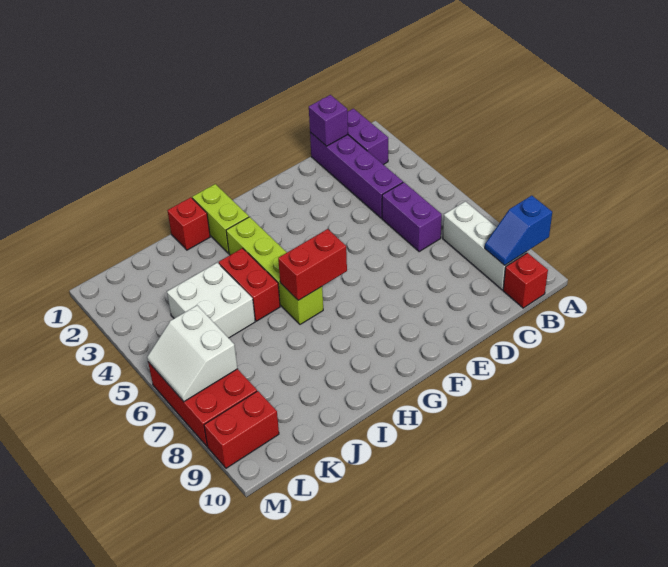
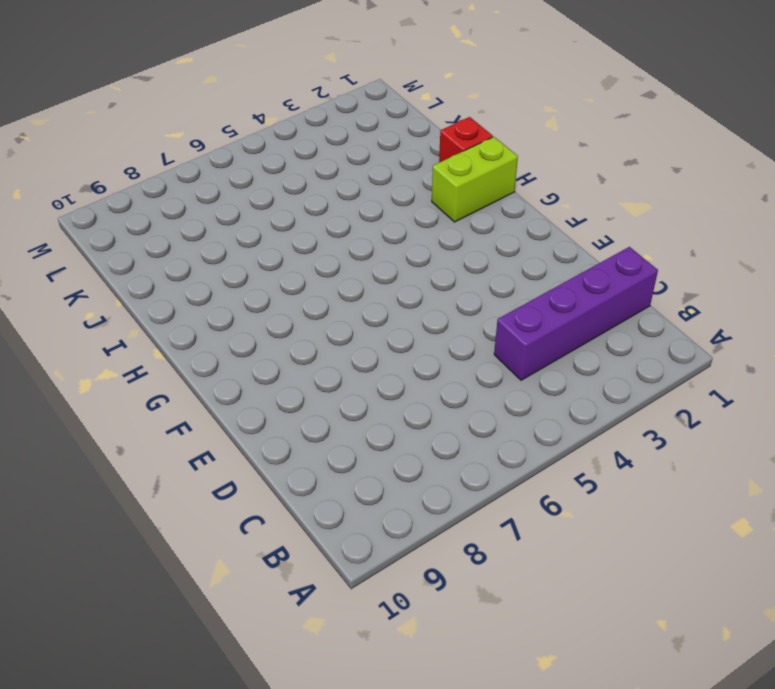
none -> purple 1x2 brick [348,109,388,165]
none -> white 1x3 brick [443,201,526,290]
none -> red 1x1 brick [503,253,548,308]

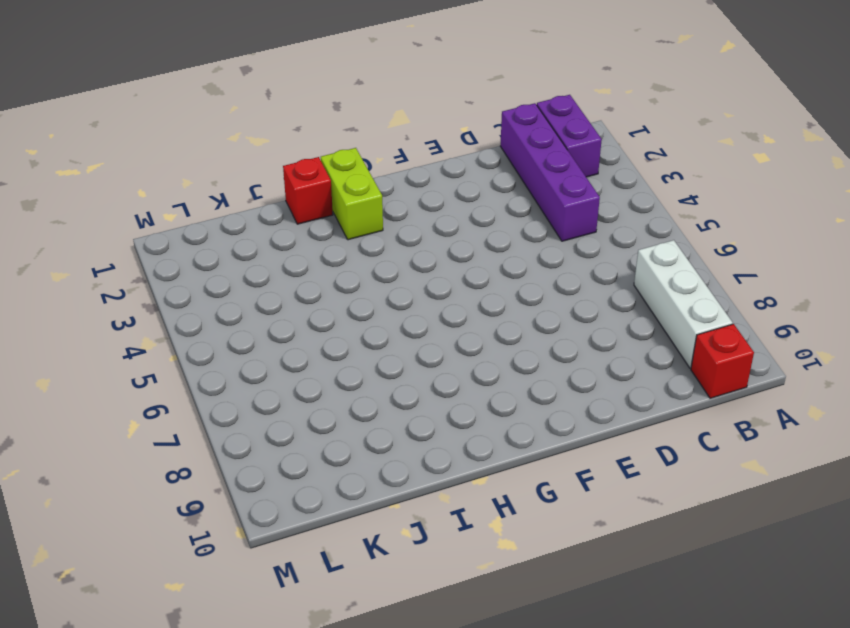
none -> purple 1x2 brick [382,182,442,252]
none -> lime 1x4 brick [226,217,323,324]
none -> red 1x2 brick [219,248,280,321]

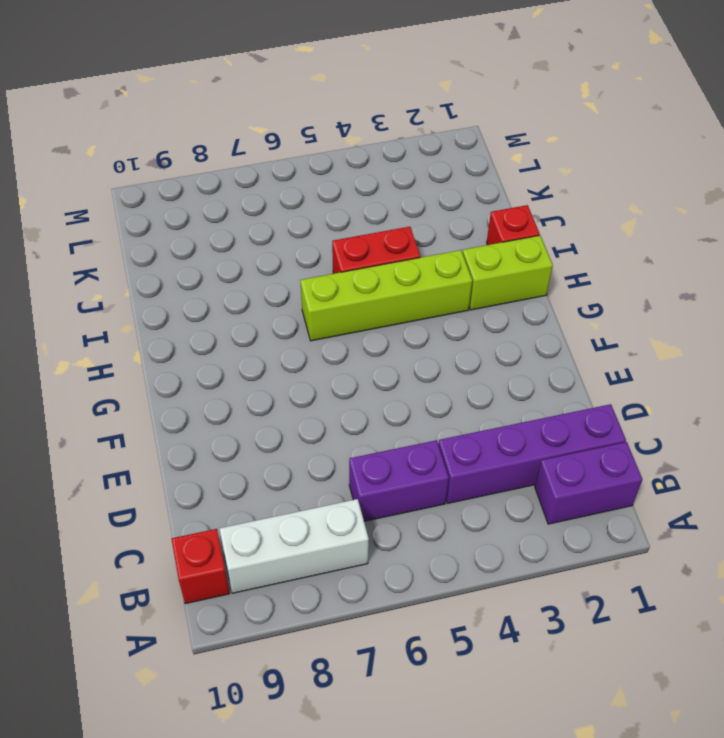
none -> white 2x2 brick [167,263,255,338]
none -> red 2x3 brick [148,362,257,446]
none -> red 1x2 brick [204,391,279,468]

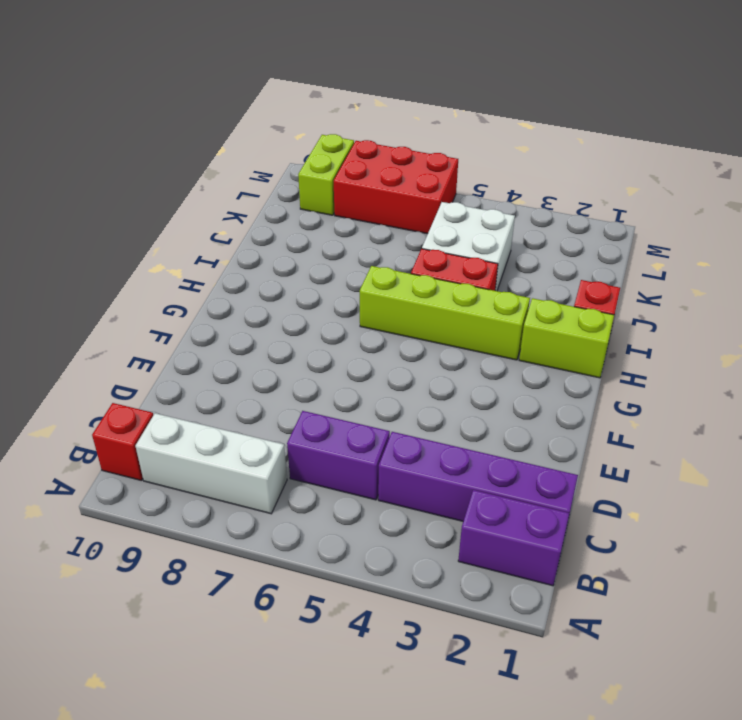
lime 1x2 brick [298,134,354,215] -> red 1x2 brick [204,391,279,468]
none -> blue 1x2 slope [485,196,552,265]
none -> purple 1x1 brick [309,95,348,146]
none -> red 1x2 brick [278,229,347,300]

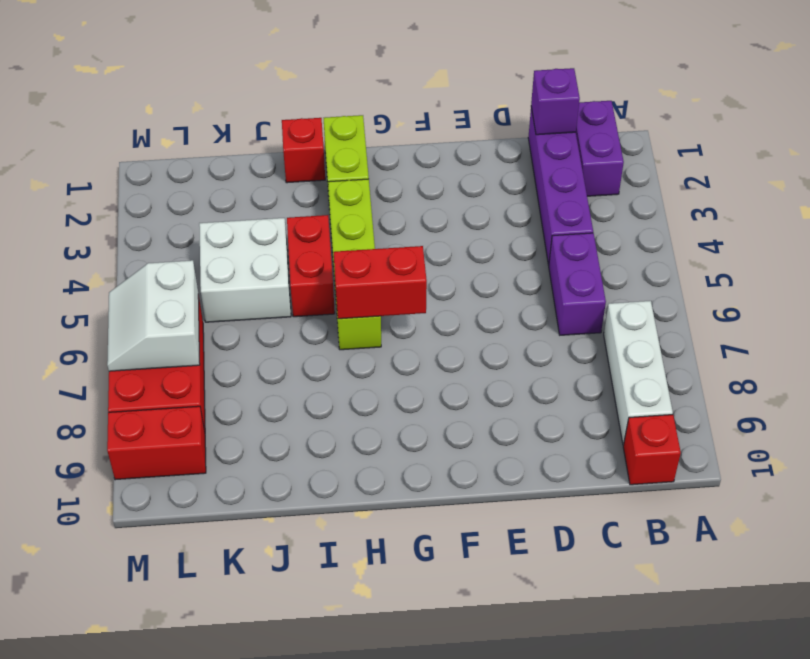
none -> blue 1x2 slope [485,196,552,265]

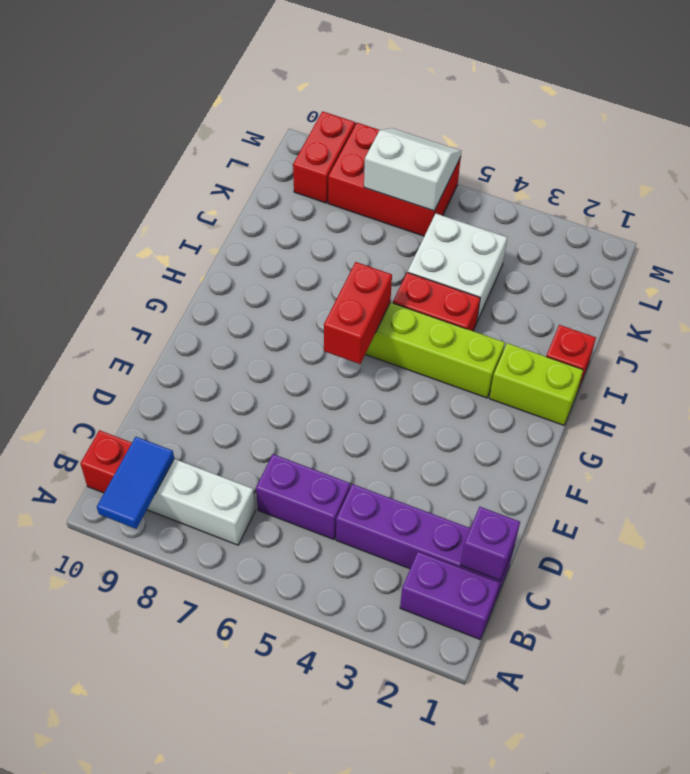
blue 1x2 tile [97,437,174,529] -> blue 1x2 slope [485,196,552,265]

